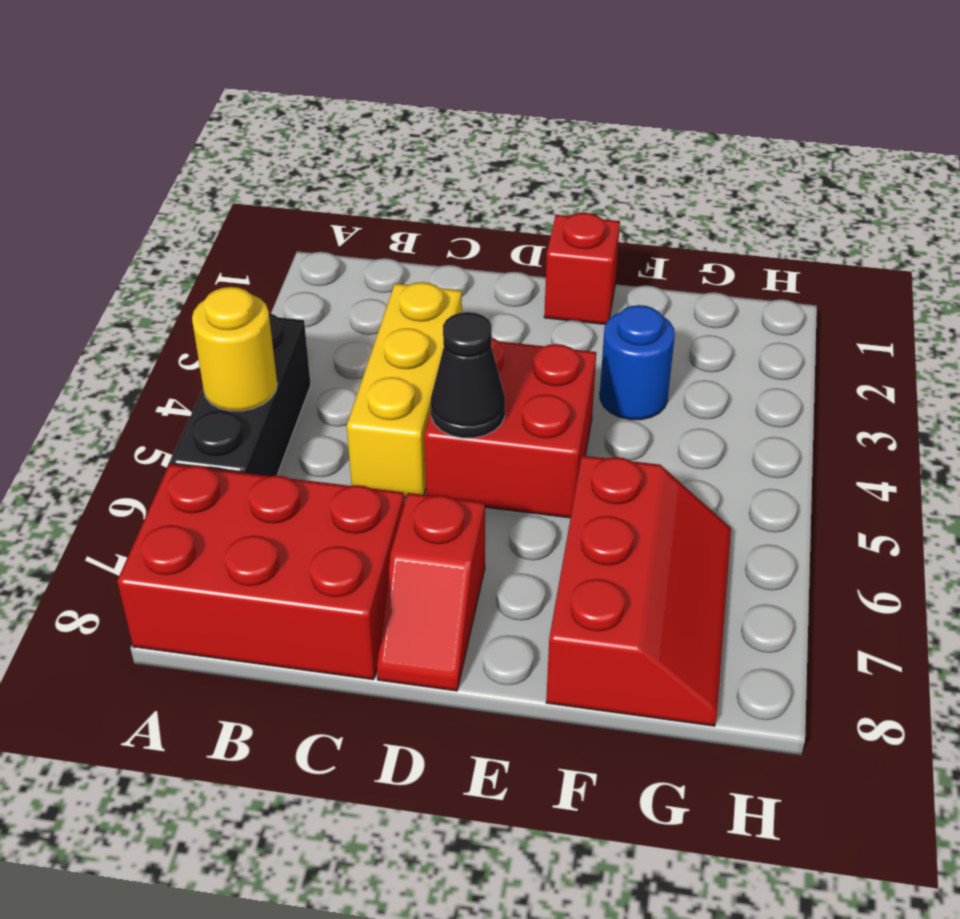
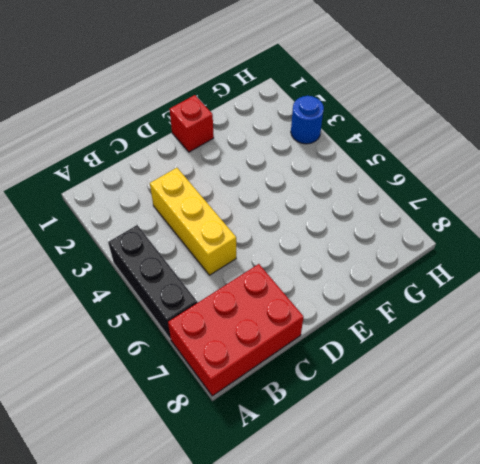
blue 1x1 round brick [291,96,324,144] -> blue 1x1 round brick moved to [600,305,675,420]
none -> red 2x2 brick [424,338,596,518]
none -> red 1x2 slope [377,493,485,691]

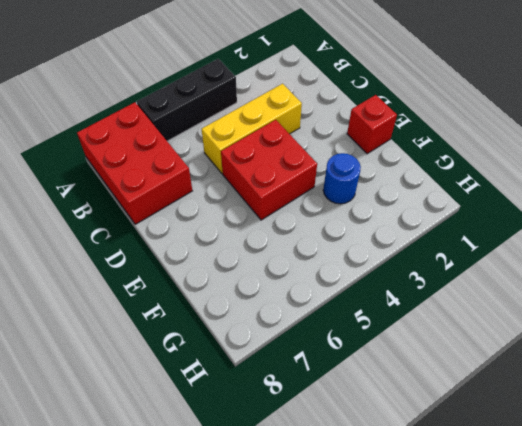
none -> red 1x2 slope [377,493,485,691]
none -> red 2x3 slope [546,456,731,726]

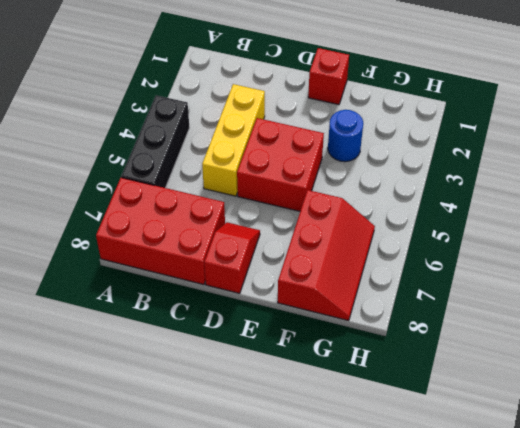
red 1x2 slope [204,222,260,293] -> red 1x2 slope turned to [377,493,485,691]
none -> yellow 1x1 round brick [192,287,277,411]
none -> black 1x1 cone [431,312,505,438]

